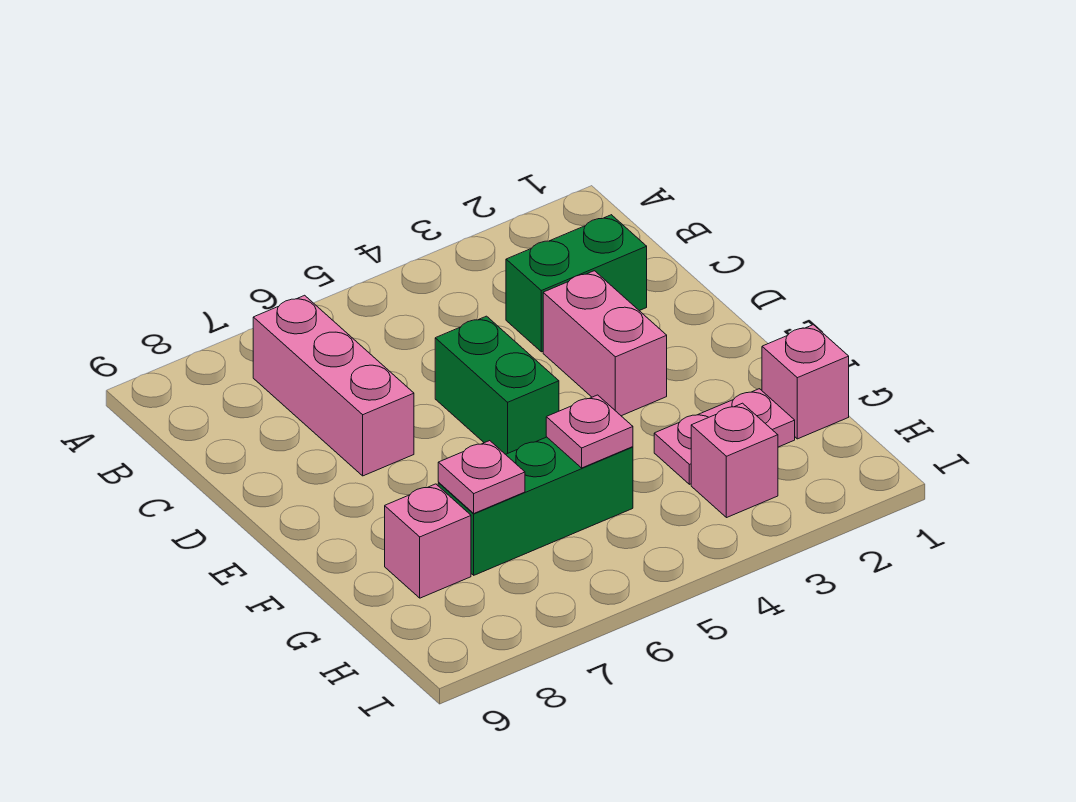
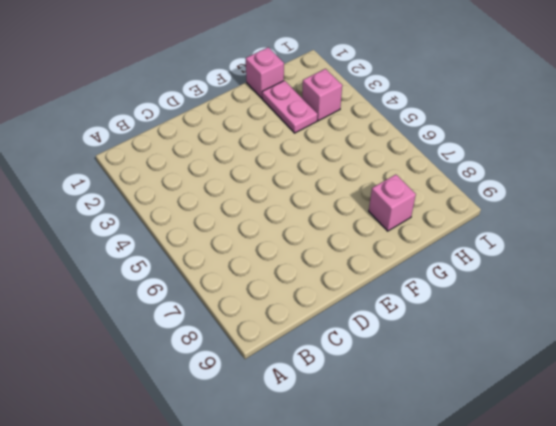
none -> pink 1x3 brick [253,295,414,476]
none -> green 1x2 brick [506,215,647,352]

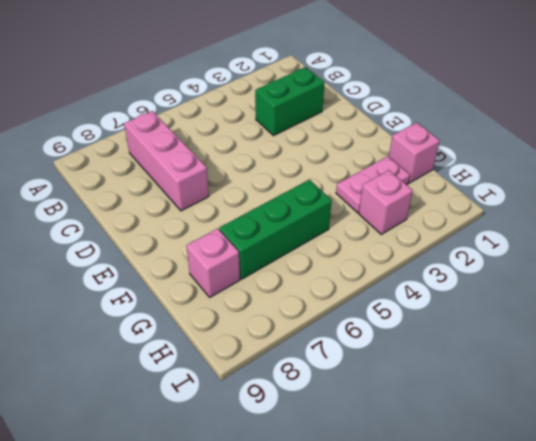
none -> pink 1x2 brick [543,271,667,416]
none -> green 1x2 brick [435,316,559,454]

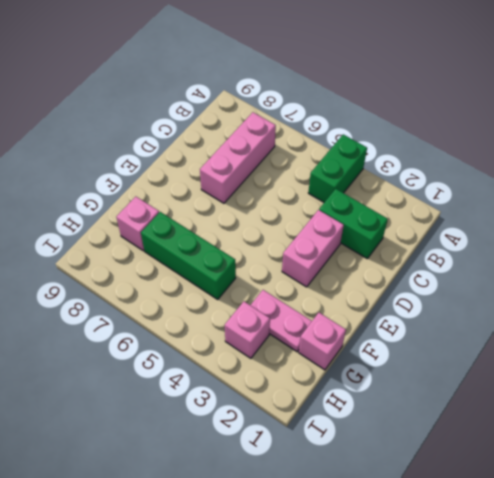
green 1x2 brick [308,134,367,202] -> green 1x2 brick moved to [435,316,559,454]
none -> pink 1x1 plate [546,395,633,468]
none -> pink 1x1 plate [438,441,525,513]

